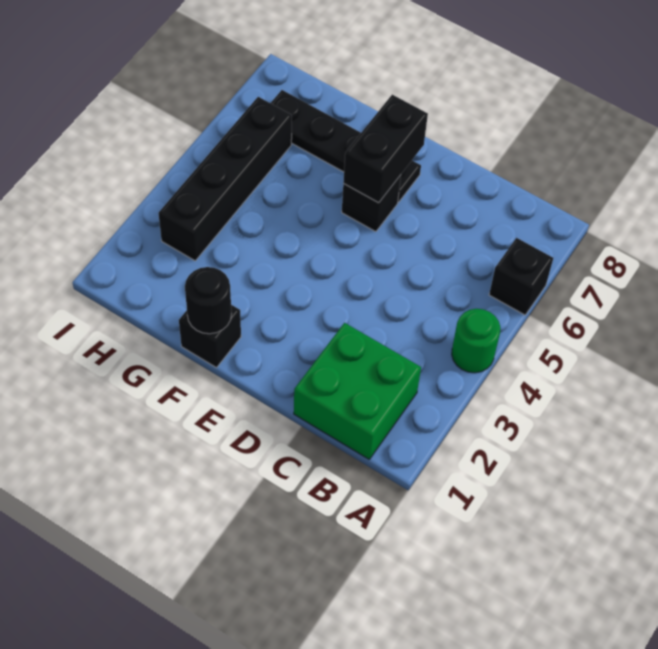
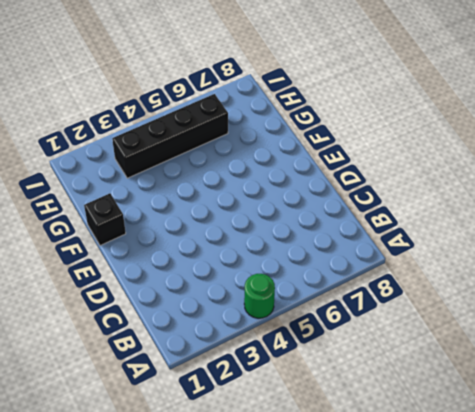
none -> black 1x1 brick [489,238,553,315]
none -> green 2x2 brick [294,323,421,459]

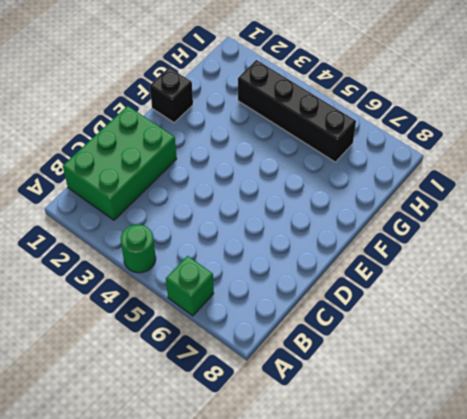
green 1x1 brick [166,256,214,316] -> black 1x1 brick [489,238,553,315]
green 2x3 brick [63,106,177,220] -> green 2x2 brick [294,323,421,459]
none -> black 1x1 brick [342,175,401,232]
none -> black 1x4 plate [271,90,421,202]

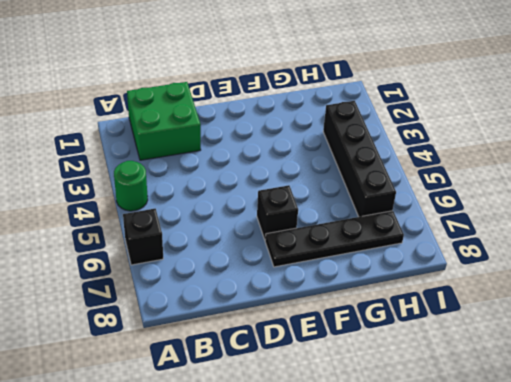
none -> black 1x1 brick [179,305,241,368]
none -> black 1x2 brick [343,95,428,203]

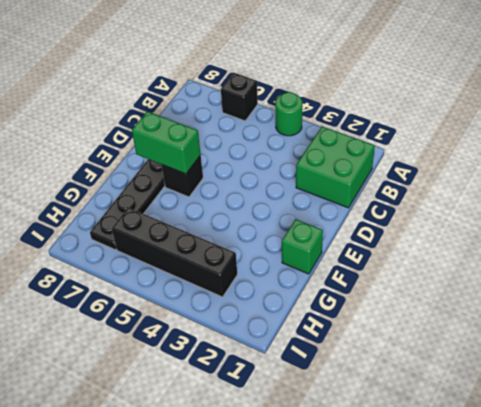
green 1x2 brick [132,111,201,174] -> black 1x2 brick [343,95,428,203]
green 1x1 brick [282,219,323,274] -> black 1x1 brick [179,305,241,368]
none -> black 1x1 round brick [185,267,232,334]

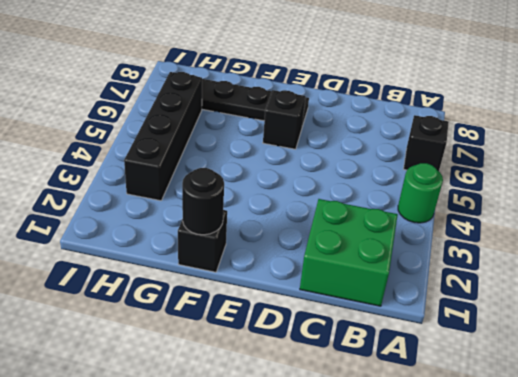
none -> black 1x2 brick [343,95,428,203]

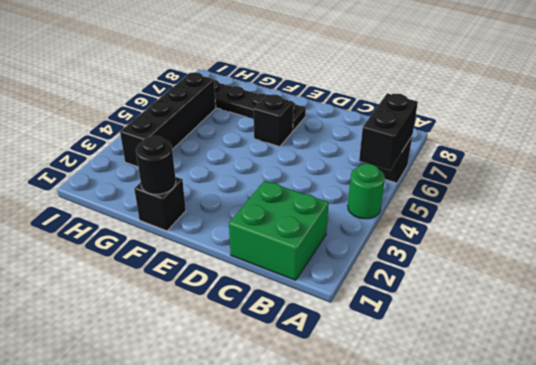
black 1x2 brick [359,93,418,170] -> black 1x2 brick moved to [343,95,428,203]

